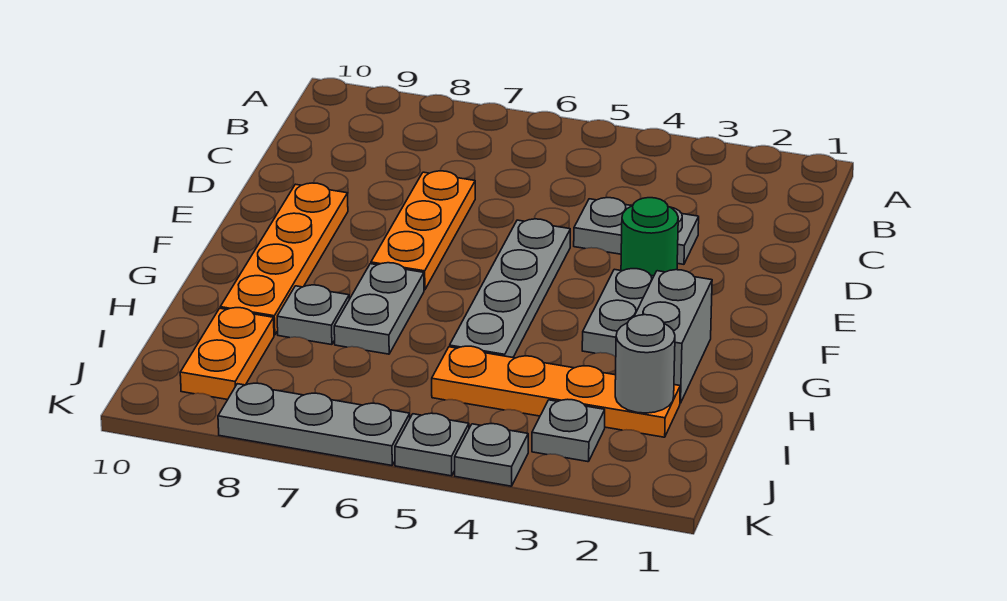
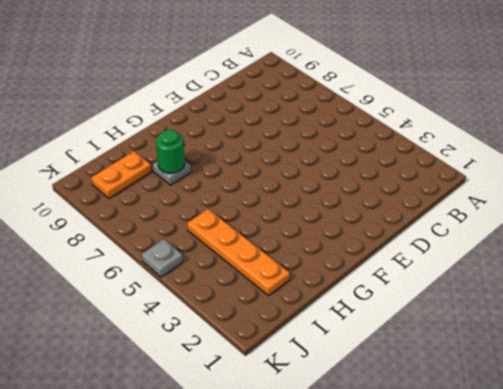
green 1x1 round brick [156,130,185,173] -> green 1x1 round brick moved to [621,198,678,276]
none -> grey 1x2 plate [574,197,699,264]
none -> orange 1x3 plate [371,171,475,290]
none -> grey 1x4 plate [450,219,570,357]

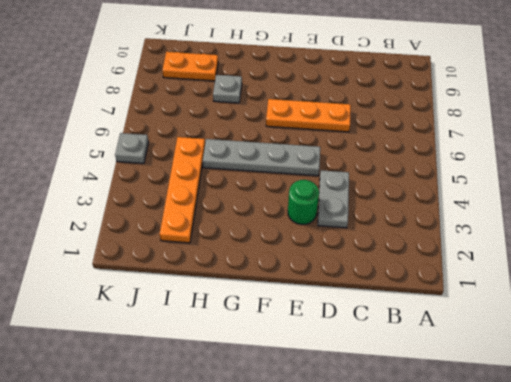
none -> orange 1x4 plate [220,183,348,335]
none -> grey 1x2 plate [582,269,654,357]
none -> grey 1x2 brick [634,270,712,403]

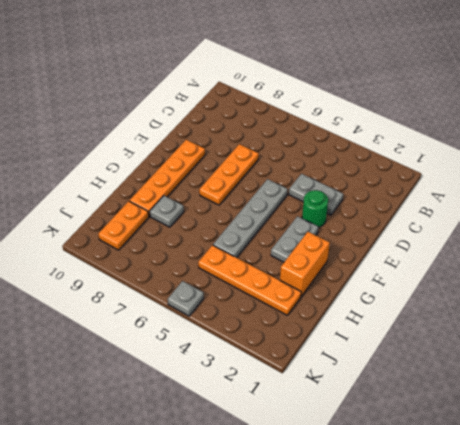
orange 1x2 brick [280,232,330,296] -> grey 1x2 brick [634,270,712,403]
none -> grey 1x2 plate [334,263,424,354]
none -> grey 1x1 plate [532,399,605,462]
none -> grey 1x1 plate [455,424,528,486]

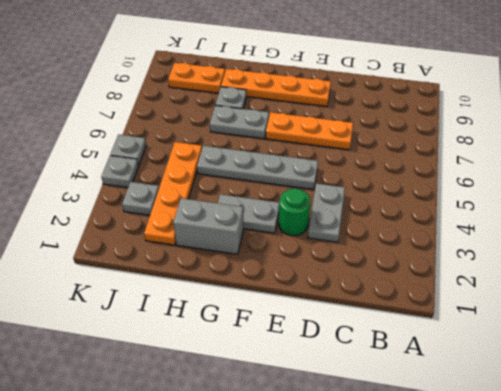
none -> grey 1x3 plate [218,383,410,465]
none -> grey 1x1 round brick [615,315,675,413]

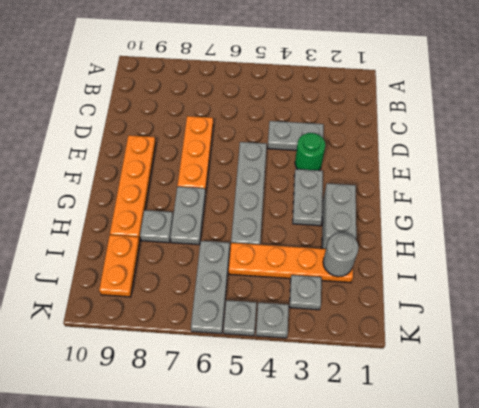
grey 1x3 plate [191,241,230,334] -> grey 1x3 plate turned to [218,383,410,465]

